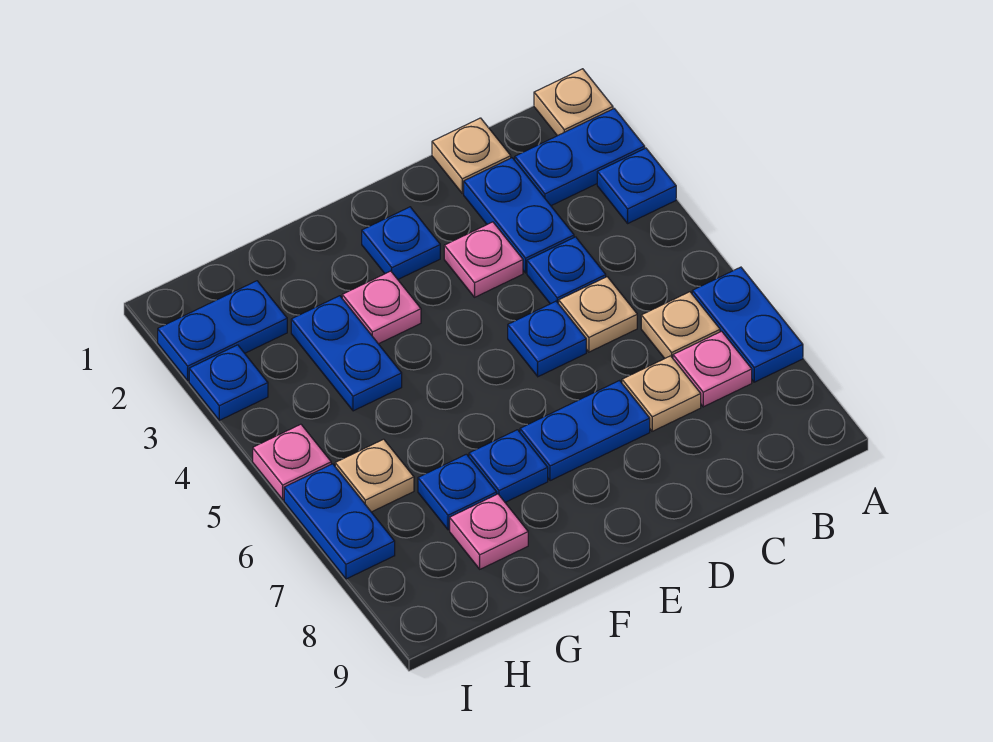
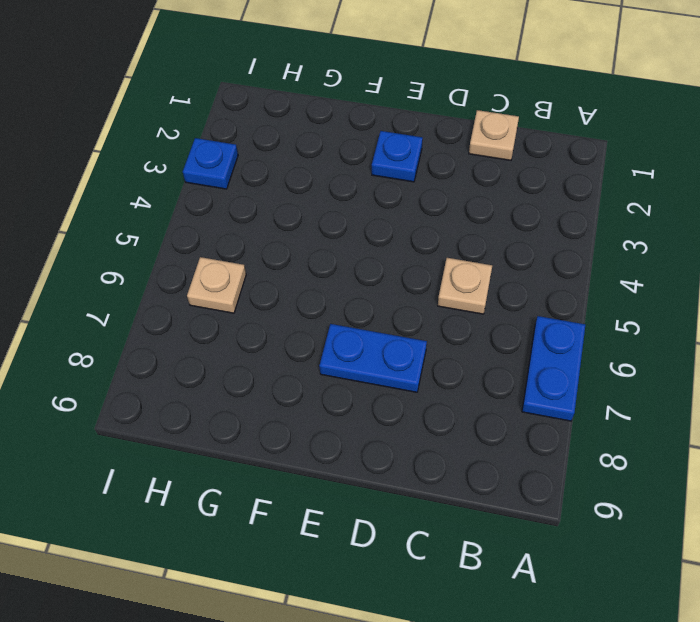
none -> tan 1x1 plate [534,69,613,136]
none -> blue 1x2 plate [515,109,645,206]
none -> blue 1x1 plate [597,148,676,223]

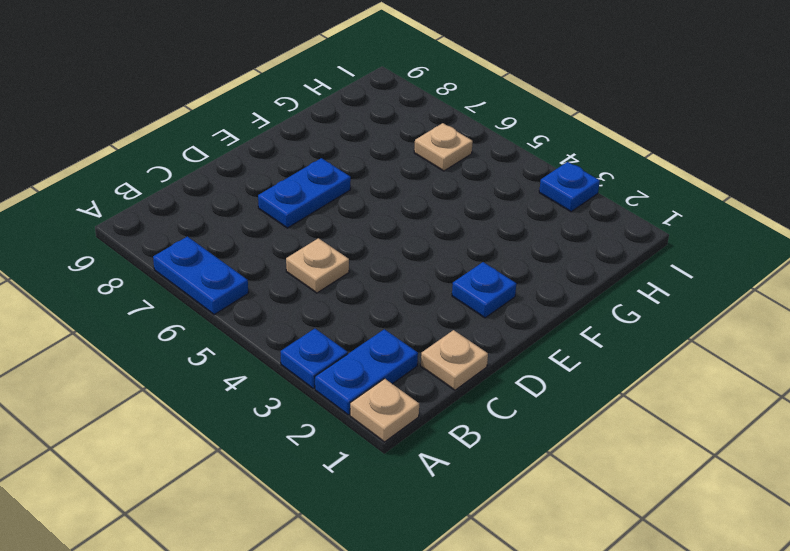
none -> tan 1x1 plate [641,292,720,359]
none -> pink 1x1 plate [673,331,752,407]
none -> blue 1x2 plate [464,158,574,273]

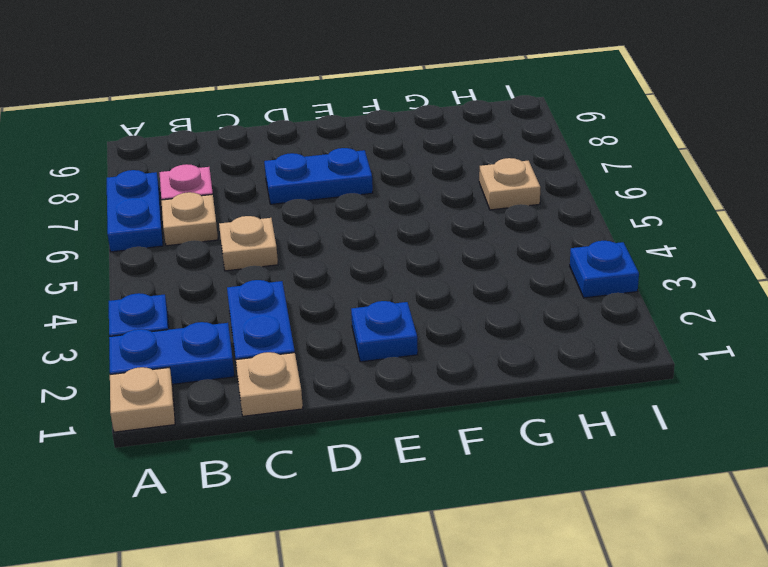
none -> blue 1x1 plate [527,237,606,304]
none -> tan 1x1 plate [622,356,701,431]
none -> pink 1x1 plate [444,222,523,297]

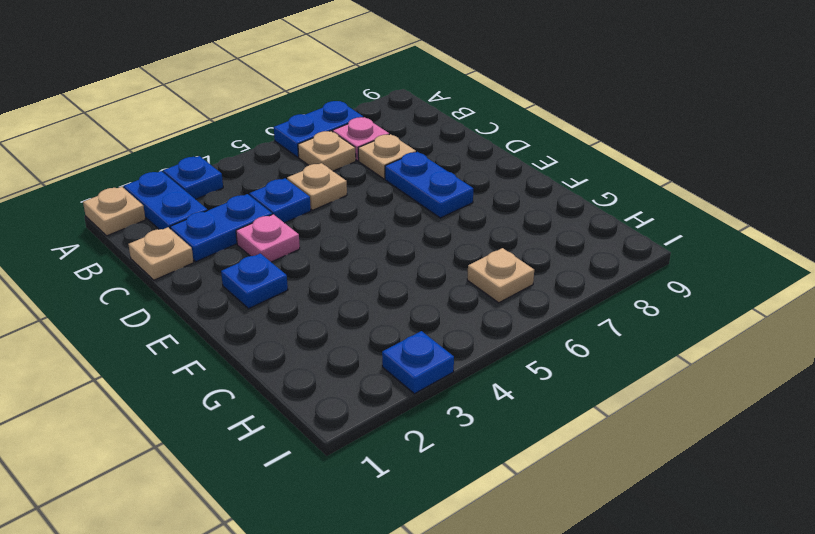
none -> blue 1x1 plate [508,301,586,377]
none -> pink 1x1 plate [342,271,421,344]
none -> blue 1x1 plate [469,430,548,502]

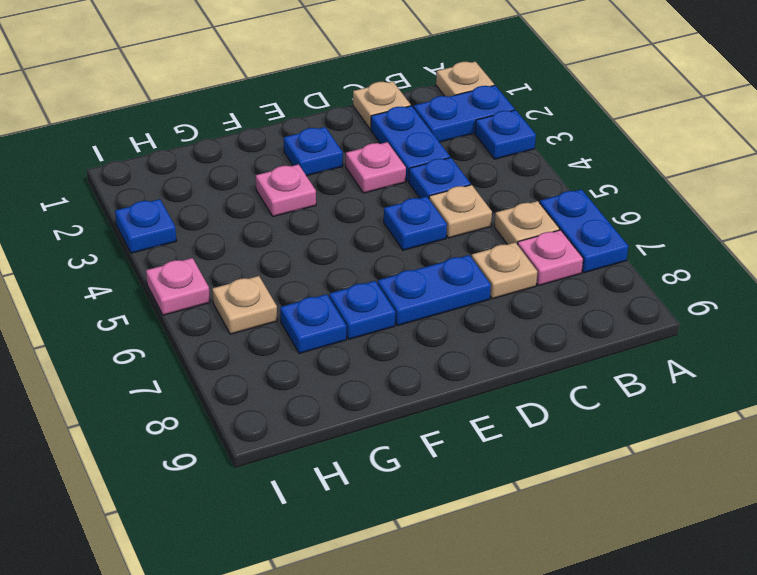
none -> blue 1x2 plate [291,296,402,411]
none -> pink 1x1 plate [450,494,528,569]
none -> blue 1x2 plate [158,281,287,381]

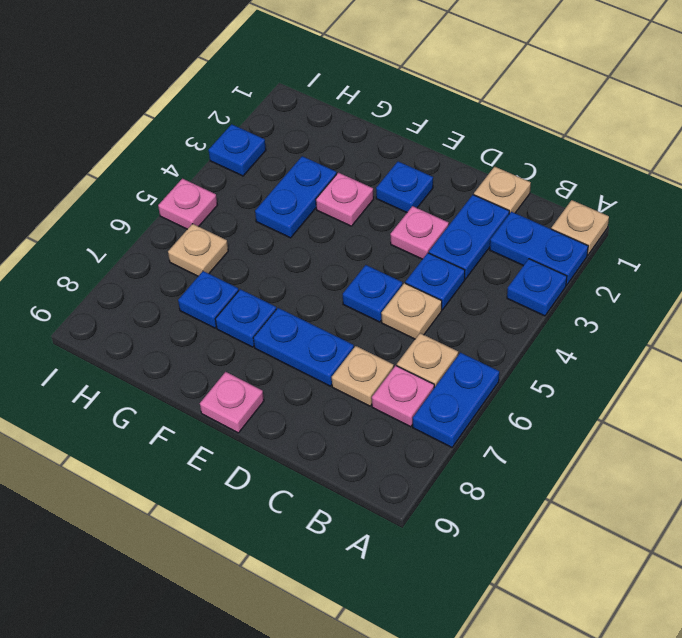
pink 1x1 plate [200,372,264,433] -> pink 1x1 plate moved to [450,494,528,569]
none -> blue 1x2 plate [158,281,287,381]
none -> blue 1x2 plate [284,464,395,579]

